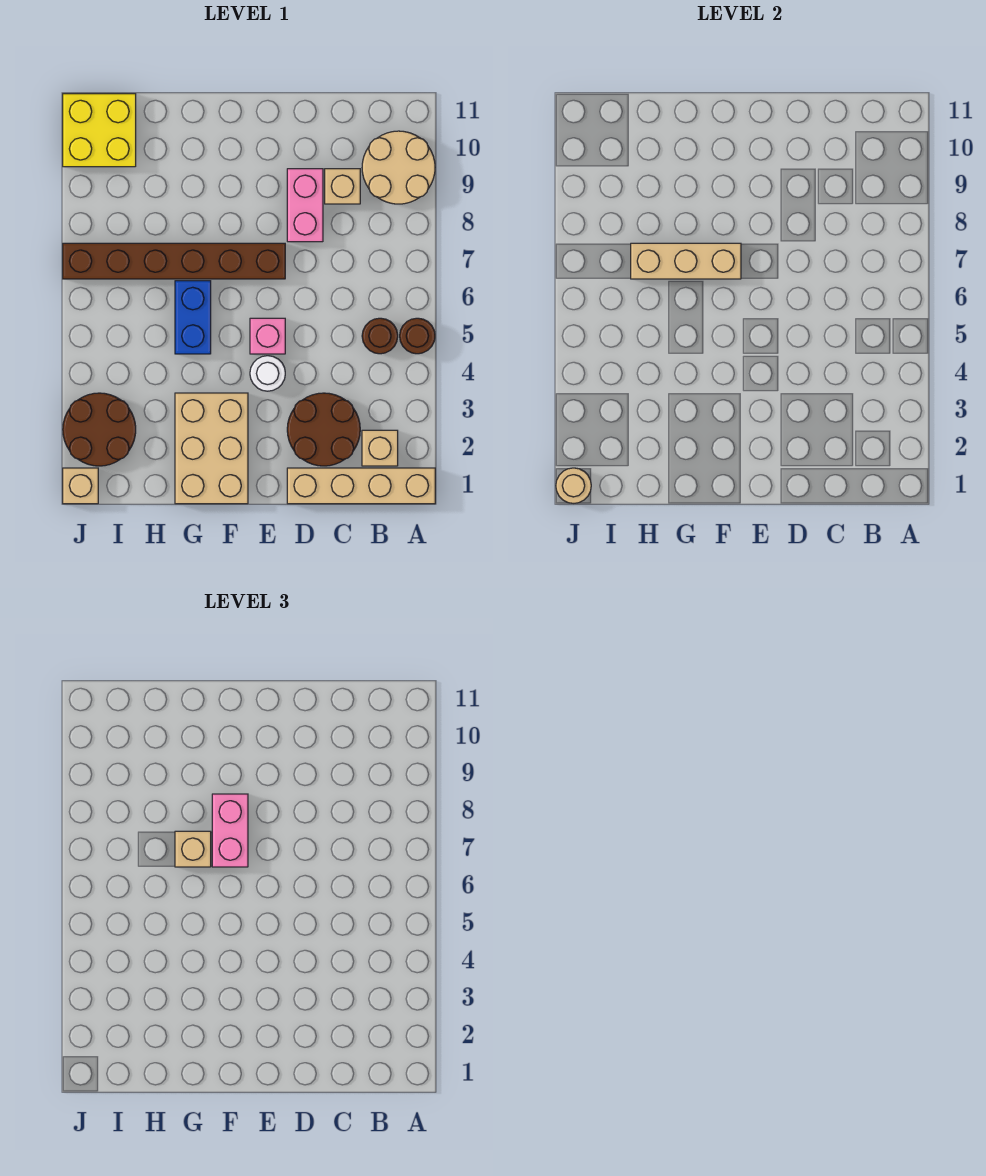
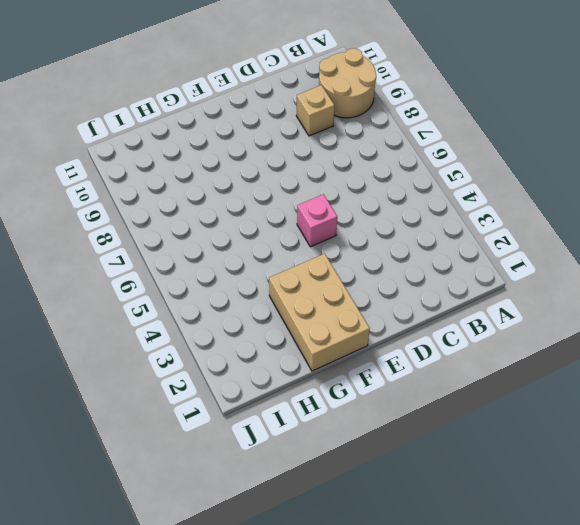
none -> tan 1x4 brick [287,468,435,504]
none -> brown 1x1 round brick [400,318,435,354]
none -> tan 1x1 brick [362,430,398,466]

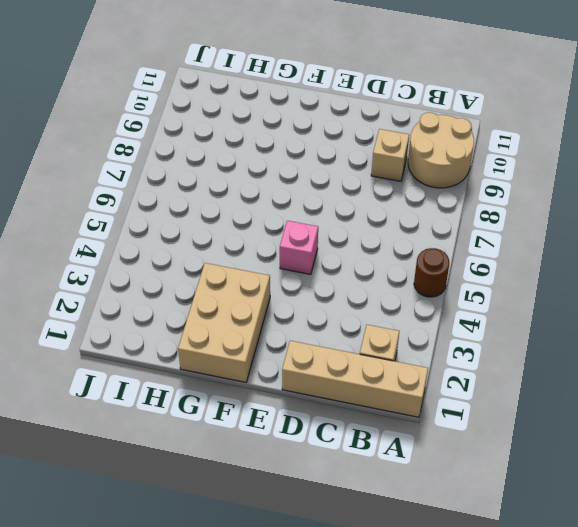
none -> brown 1x1 round brick [362,318,398,354]
none -> brown 2x2 round brick [287,393,360,466]
none -> pink 1x2 brick [287,169,323,242]

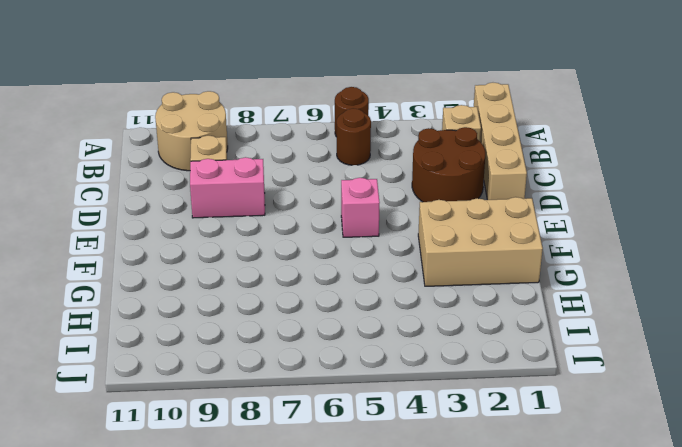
none -> white 1x1 round brick [250,356,285,391]
none -> brown 1x6 brick [63,243,285,279]
none -> blue 1x2 brick [175,281,211,354]

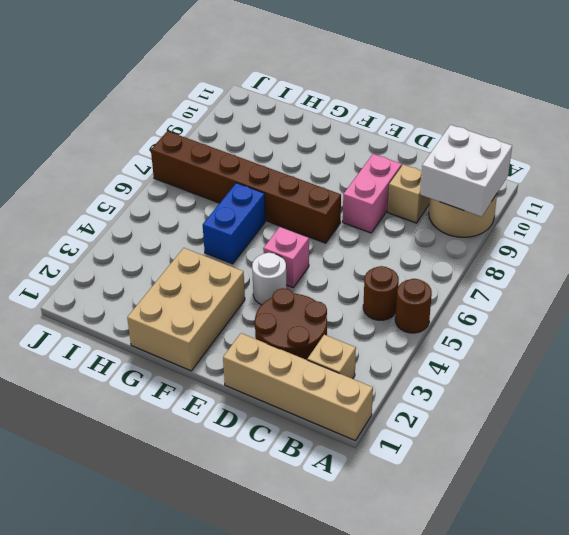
white 2x2 brick [420,125,512,217] -> none
none -> brown 2x2 round brick [63,393,136,466]
none -> yellow 2x2 brick [63,94,136,167]
none -> tan 1x1 brick [63,468,98,504]

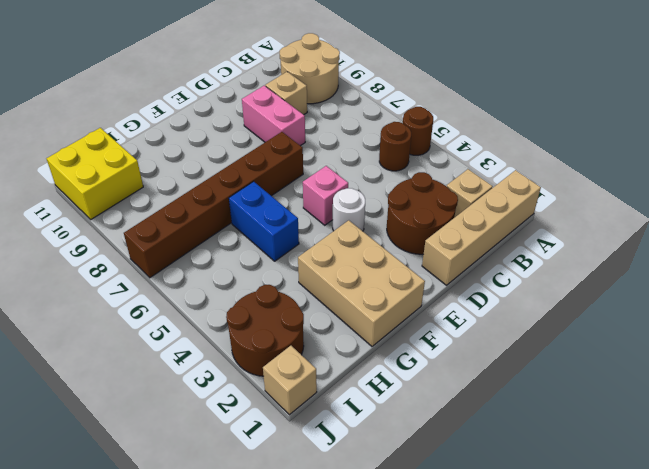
none -> tan 1x3 brick [631,243,741,279]
none -> tan 1x1 round brick [556,468,591,503]
none -> pink 1x2 brick [212,794,248,867]

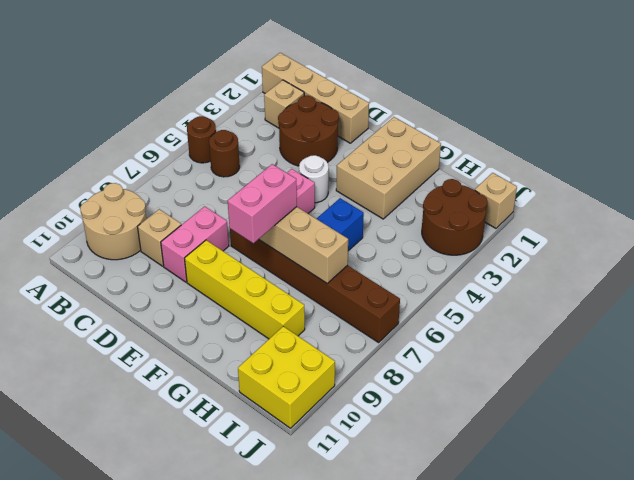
yellow 1x4 brick [185,240,305,339] -> none
none -> tan 1x1 round brick [556,468,591,503]
none -> tan 1x1 brick [175,831,211,867]

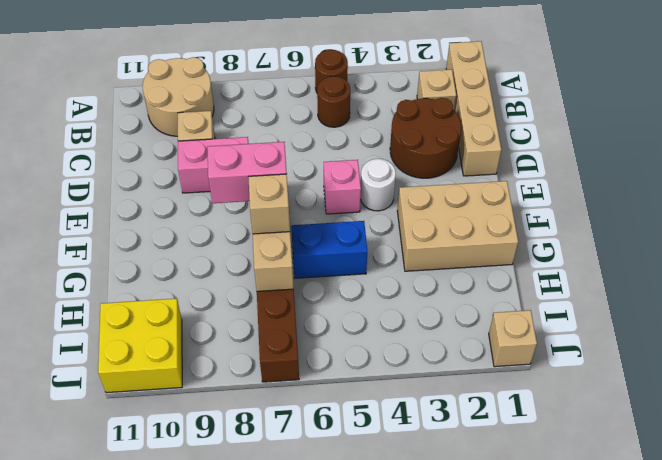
none -> brown 2x2 round brick [63,393,136,466]
none -> tan 1x1 round brick [556,468,591,503]

